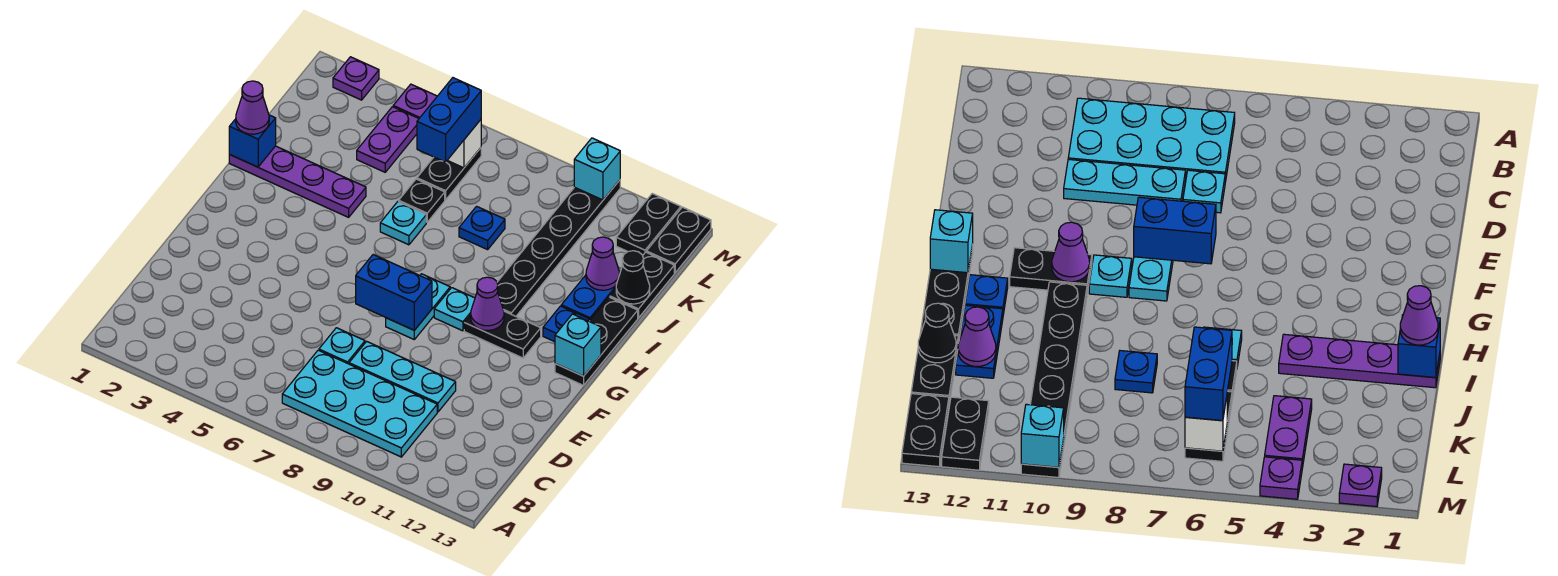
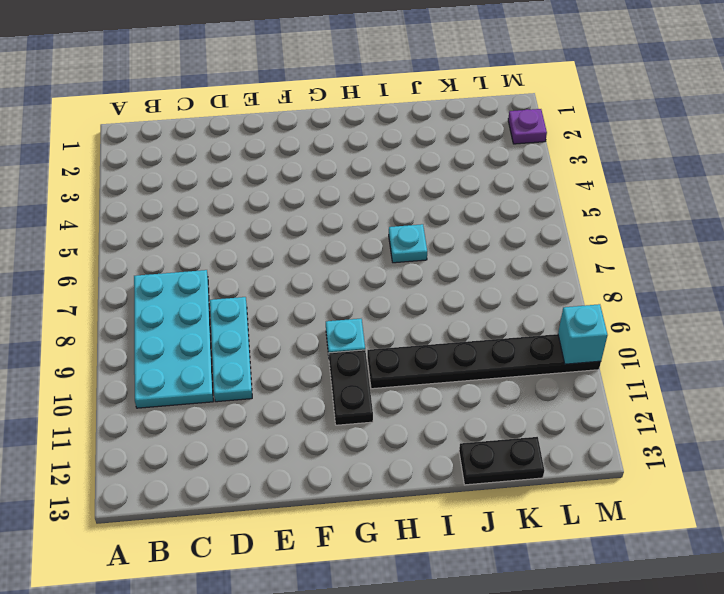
none -> cyan 1x1 plate [319,328,365,364]
none -> cyan 1x2 plate [386,274,450,339]
none -> black 1x3 plate [555,297,638,385]
none -> blue 1x1 plate [543,306,589,342]

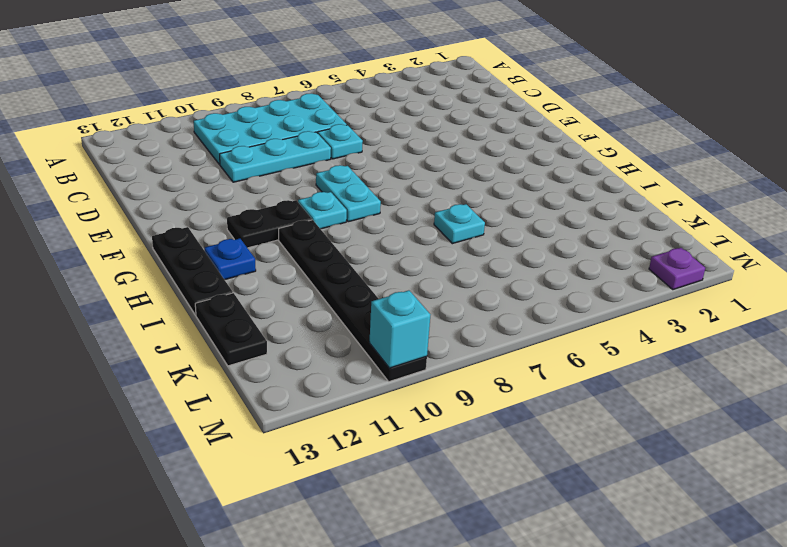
none -> purple 1x4 plate [229,146,366,217]
none -> blue 1x2 plate [561,271,620,321]
none -> black 1x1 plate [399,179,445,222]
none -> blue 1x1 plate [459,206,505,250]

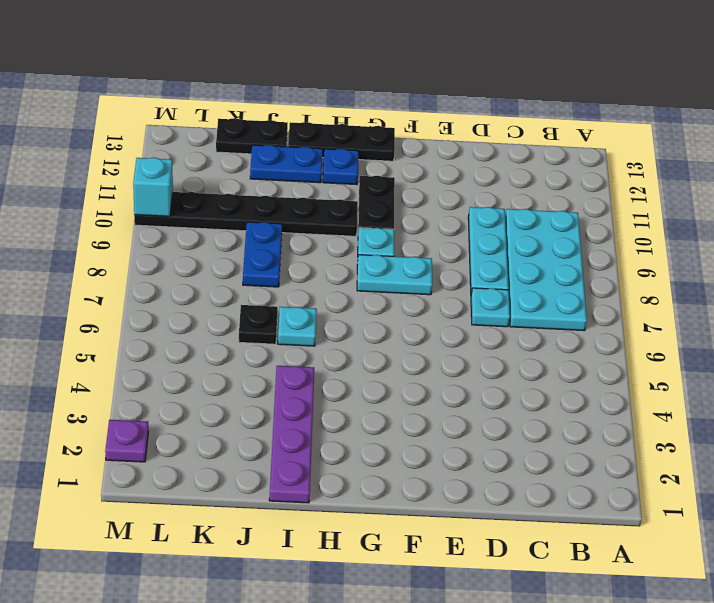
blue 1x2 plate [243,222,282,287] -> blue 1x1 plate [459,206,505,250]
none -> purple 1x2 plate [357,107,419,172]
none -> black 1x2 plate [417,148,481,200]
none -> black 1x2 plate [616,194,681,256]
none -> black 1x2 plate [647,207,711,273]

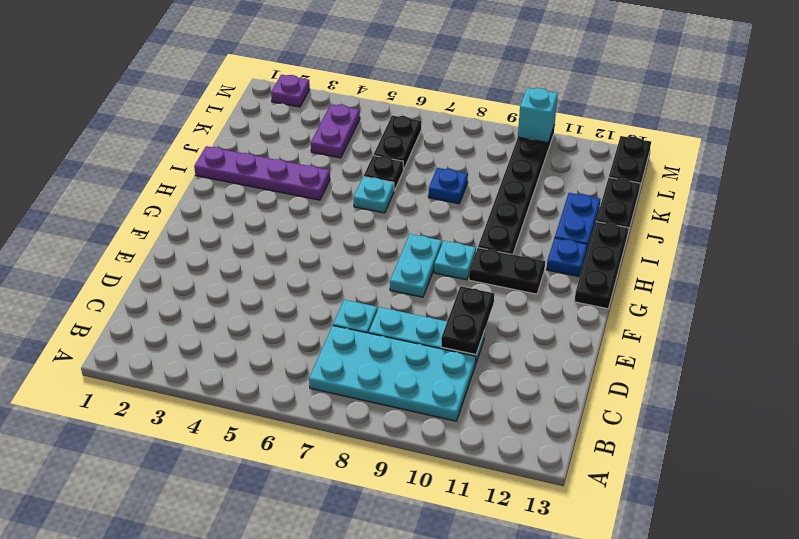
black 1x2 plate [441,286,494,355] -> black 1x2 plate moved to [616,194,681,256]
none -> purple 1x1 plate [393,84,437,118]
none -> blue 1x2 brick [356,255,432,330]
none -> purple 1x1 cone [471,277,504,331]
none -> cyan 1x1 brick [555,314,601,376]

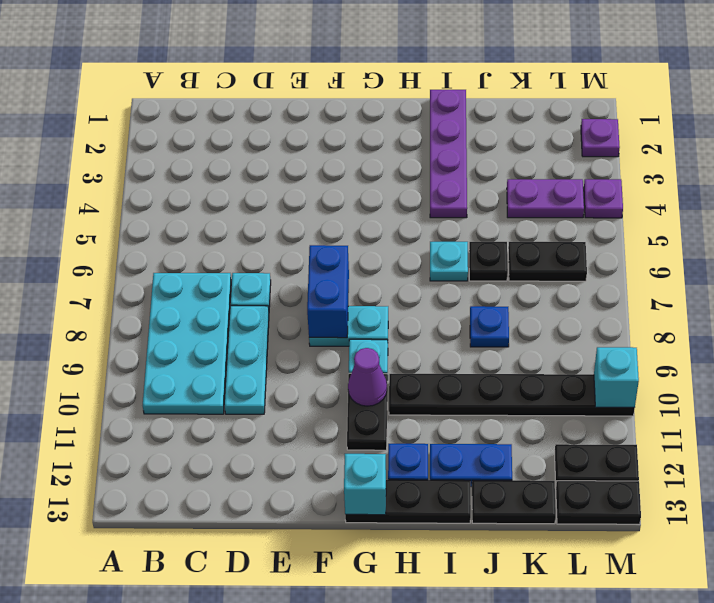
none -> blue 1x1 brick [229,115,276,167]
none -> purple 1x1 cone [586,237,620,290]
none -> black 1x1 cone [616,251,650,304]
none -> white 1x1 brick [447,120,481,168]

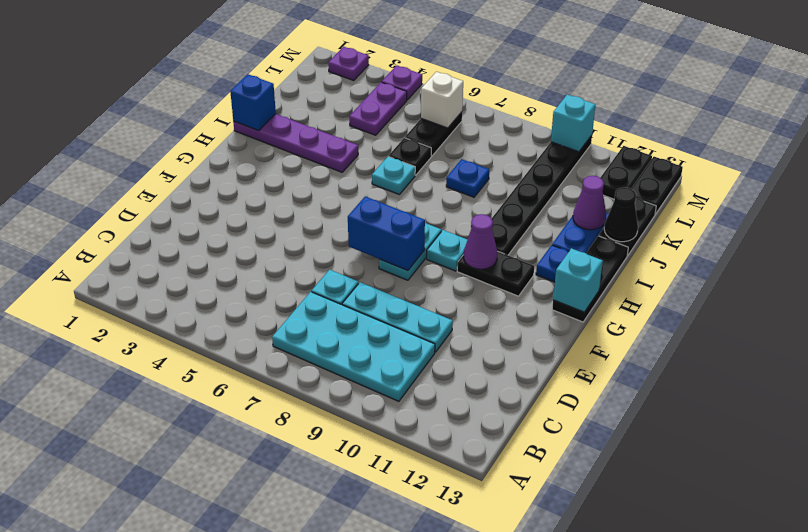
none -> purple 1x1 cone [236,81,269,134]
none -> blue 1x2 brick [417,78,481,162]

